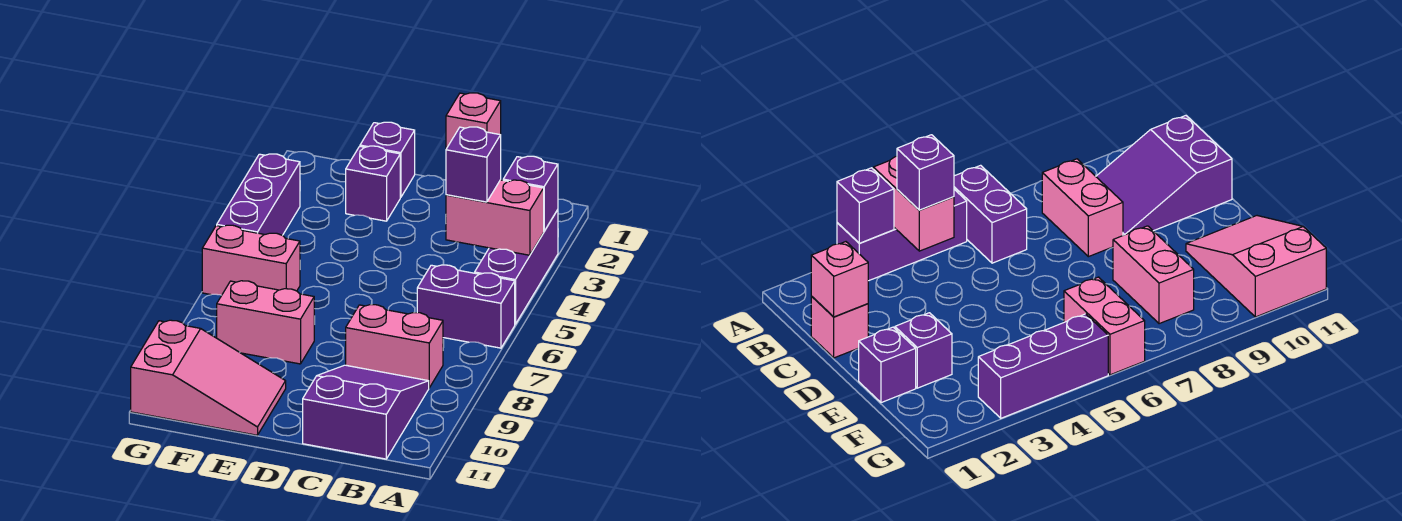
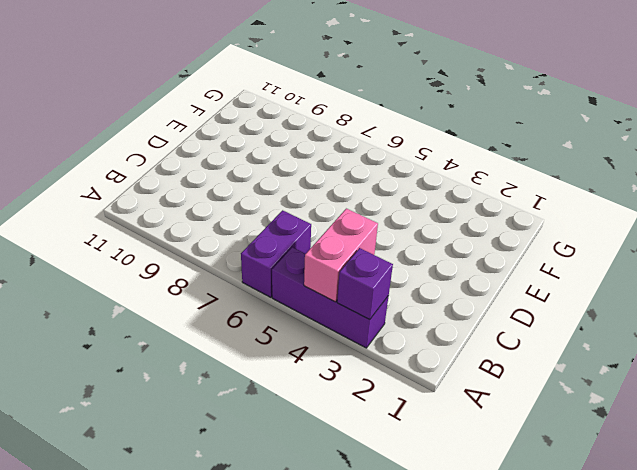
none -> pink 1x2 brick [346,305,443,388]
none -> purple 2x3 slope [303,365,429,459]
none -> pink 1x1 brick [811,296,868,358]

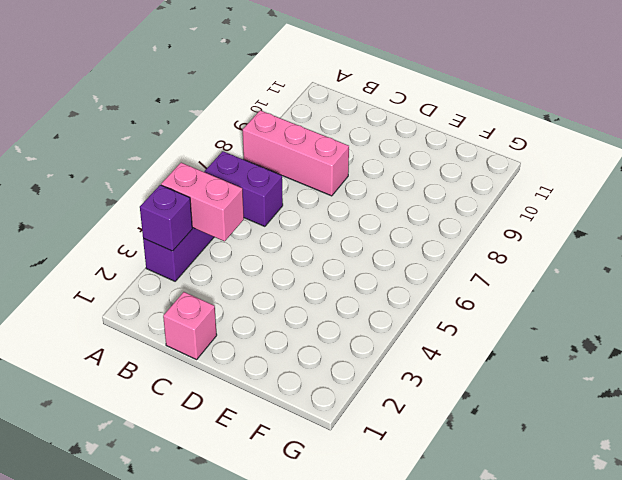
pink 1x3 brick [243,110,349,196] -> pink 1x2 brick [346,305,443,388]
none -> purple 2x3 slope [303,365,429,459]
none -> purple 1x1 brick [360,122,415,197]
none -> purple 1x1 brick [346,146,400,221]

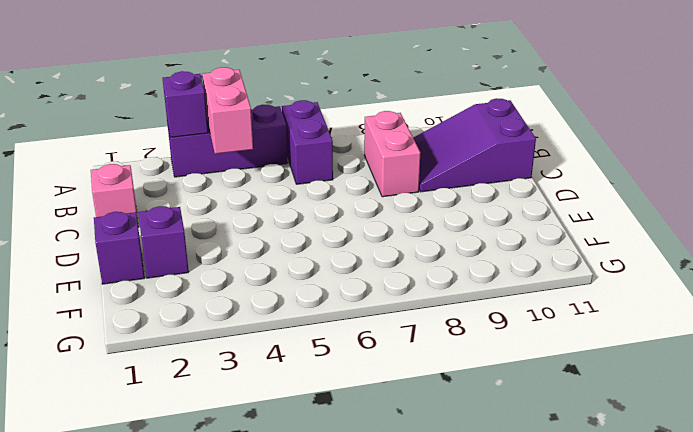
none -> pink 1x2 brick [217,281,314,364]
none -> pink 2x3 slope [131,320,286,435]
none -> pink 1x2 brick [202,225,300,295]

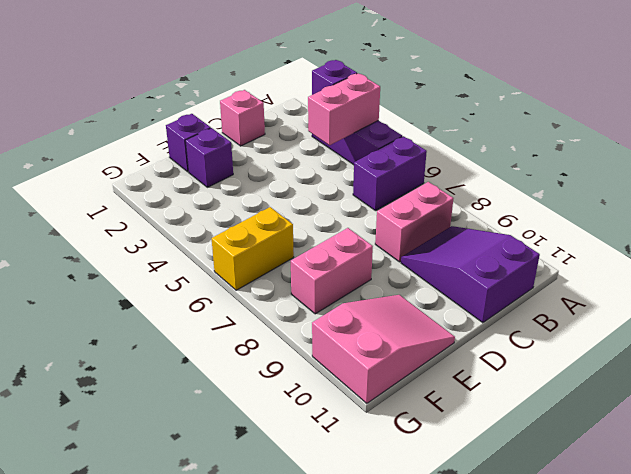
yellow 1x2 brick [212,207,294,290] -> pink 1x2 brick [202,225,300,295]
none -> purple 1x3 brick [217,154,300,235]
none -> pink 1x1 brick [446,93,501,149]
none -> purple 1x1 brick [446,127,501,202]

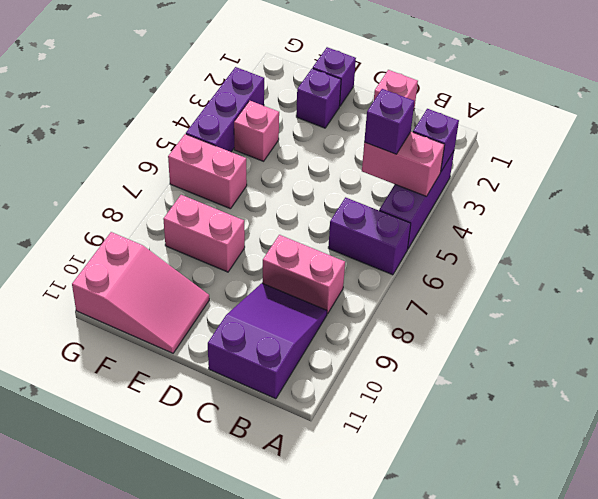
pink 1x1 brick [234,101,279,161] -> pink 1x1 brick moved to [446,93,501,149]

